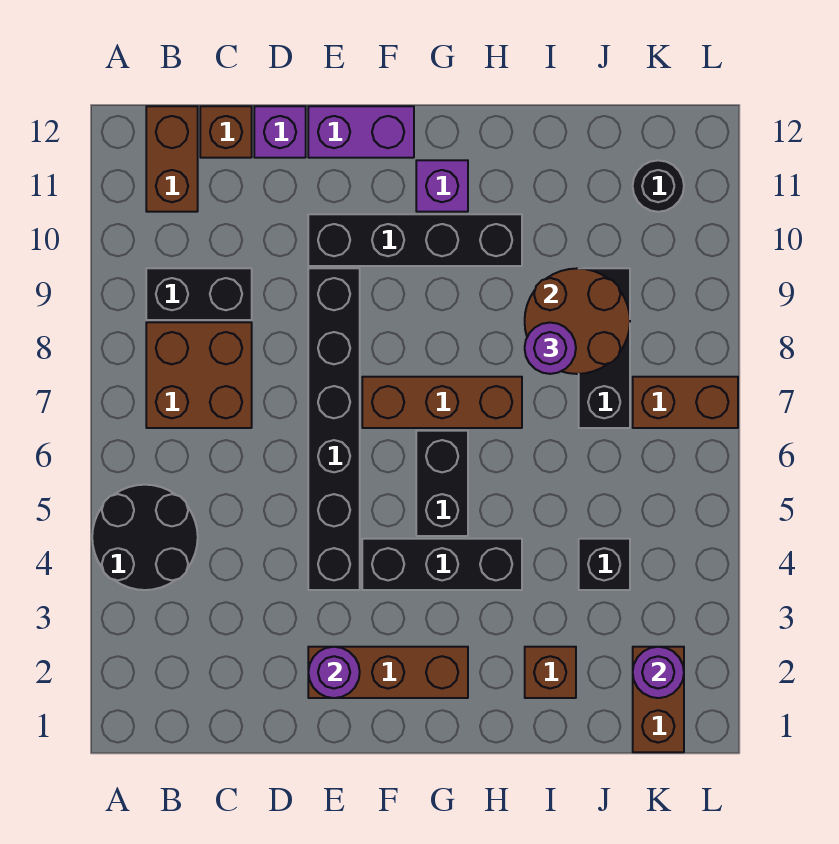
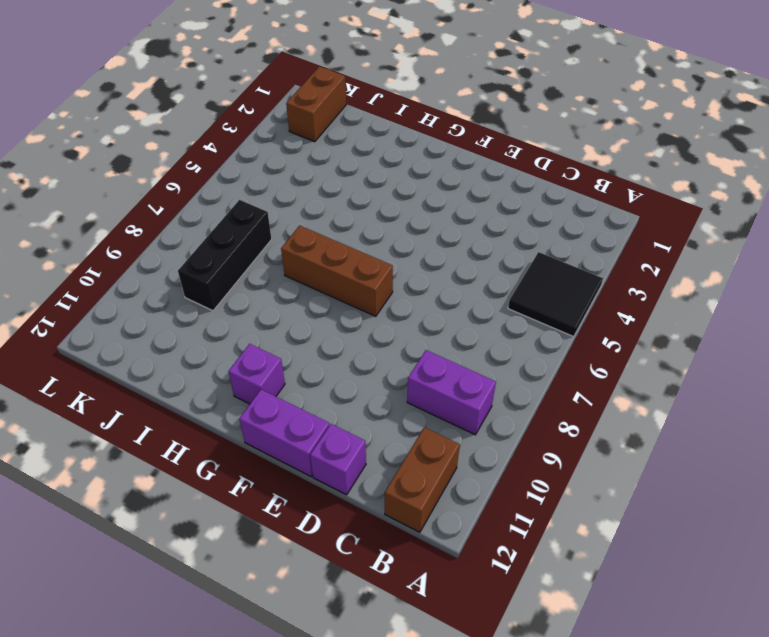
black 2x2 tile [508,252,603,337] -> black 2x2 round brick [92,485,198,590]
purple 1x2 brick [407,350,496,435] -> black 1x2 brick [146,268,252,320]
none -> brown 2x2 brick [146,322,252,428]
none -> brown 1x1 brick [200,106,252,158]
none -> brown 1x3 brick [308,647,468,698]

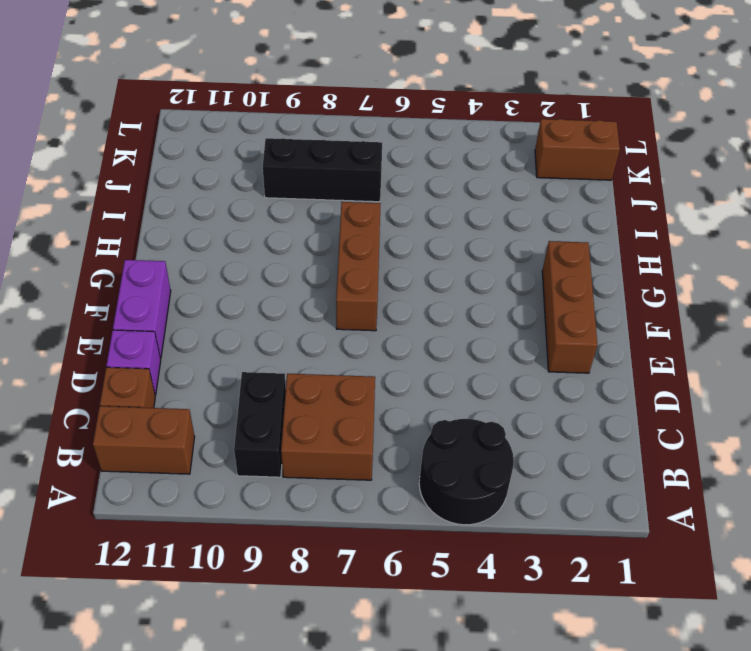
none -> black 1x6 brick [308,268,360,590]
none -> black 1x4 brick [308,214,522,266]
none -> black 1x3 brick [362,539,522,590]

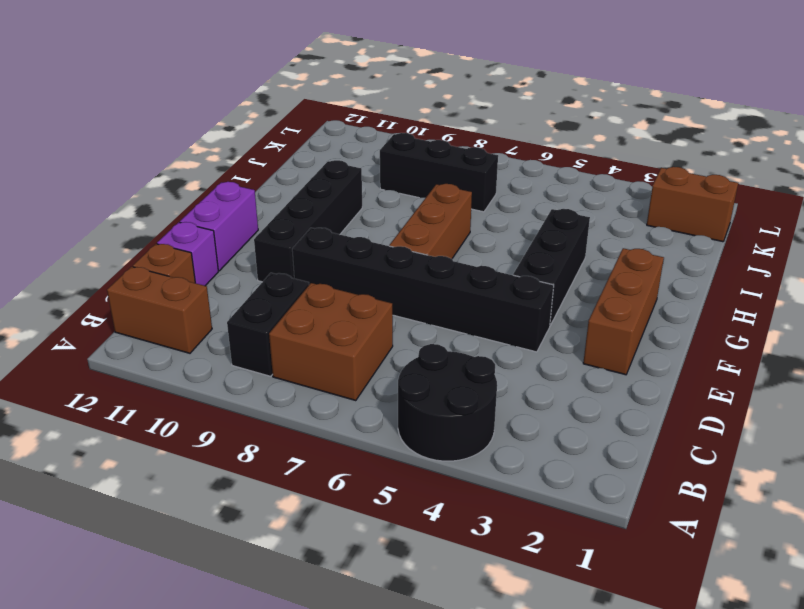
none -> black 1x2 brick [416,431,468,536]
none -> purple 1x1 brick [416,160,468,212]
none -> brown 1x1 brick [525,647,576,698]

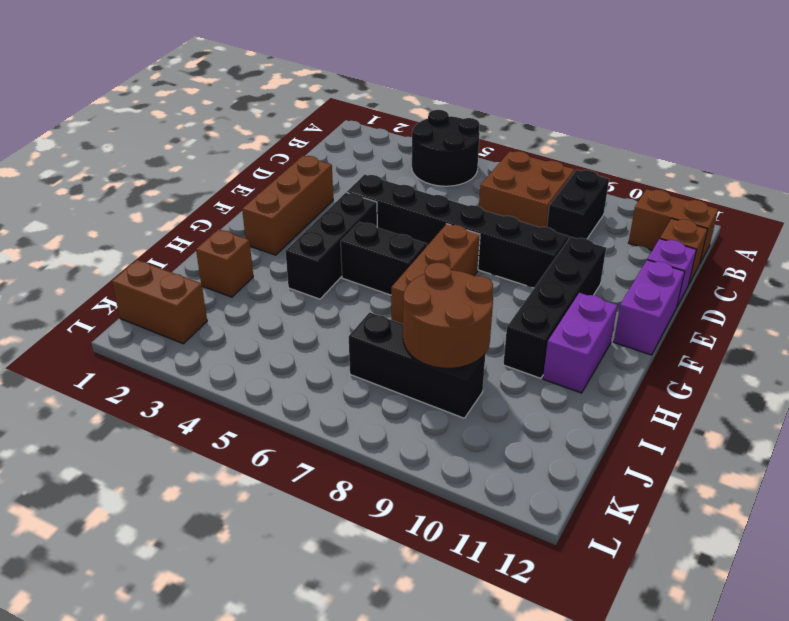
purple 1x2 brick [543,293,617,393] -> purple 1x1 brick [416,160,468,212]
none -> black 1x1 brick [579,539,630,590]
none -> brown 1x2 brick [633,377,738,428]
none -> black 1x1 round brick [633,160,684,212]

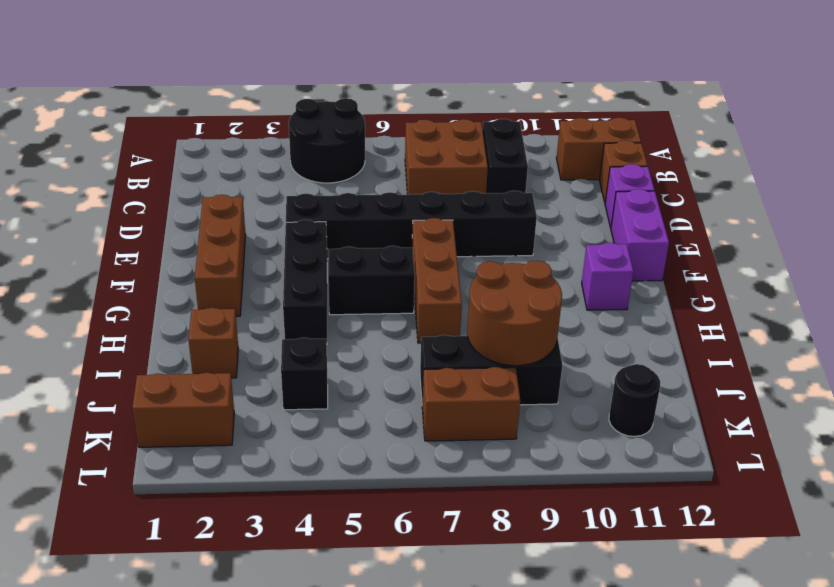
brown 1x2 brick [422,367,520,441] -> brown 1x2 brick turned to [633,377,738,428]
none -> black 1x4 brick [308,214,522,266]
none -> purple 1x1 round brick [308,647,360,698]
none -> purple 1x1 round brick [633,647,684,698]

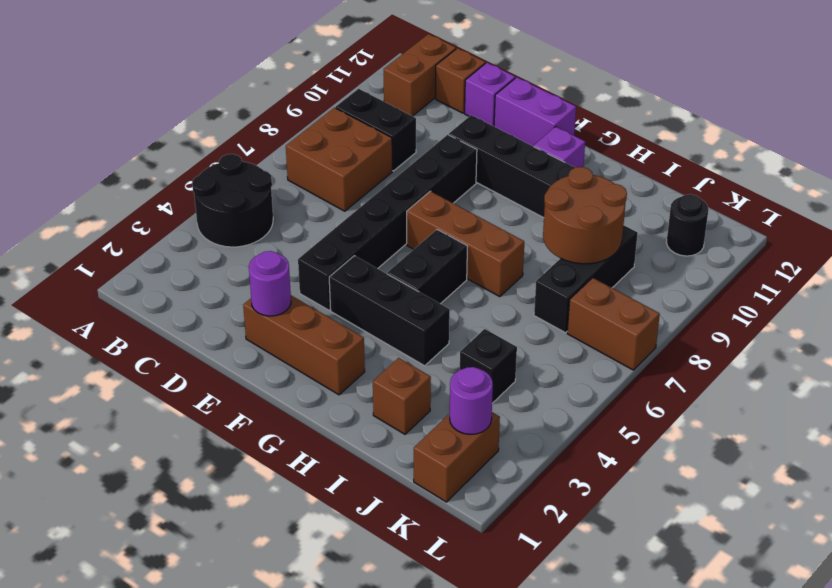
none -> purple 1x1 round brick [525,323,576,374]

